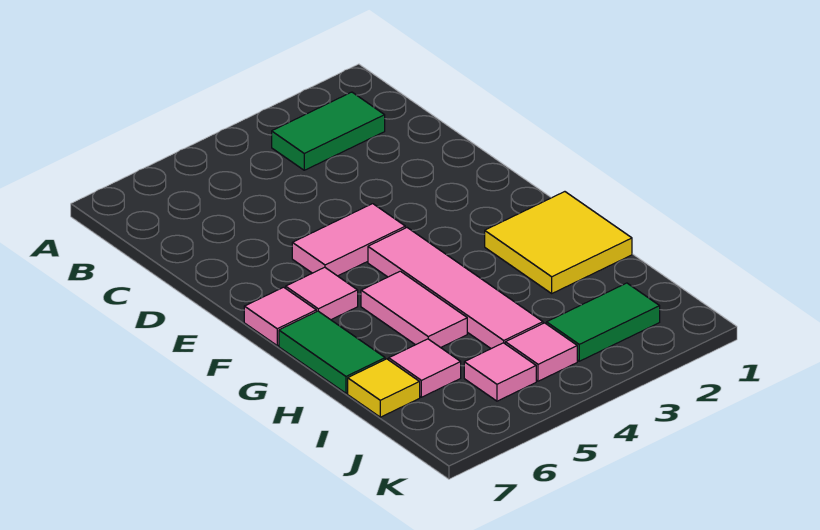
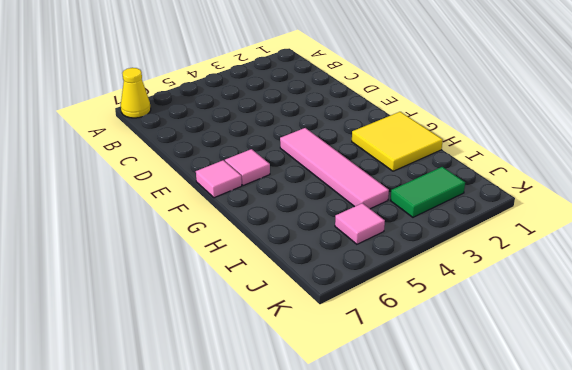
yellow 1x1 cone [121,68,151,118] -> none
none -> green 1x2 tile [272,92,385,170]
none -> pink 1x2 tile [292,204,405,276]
none -> pink 1x2 tile [361,271,467,348]

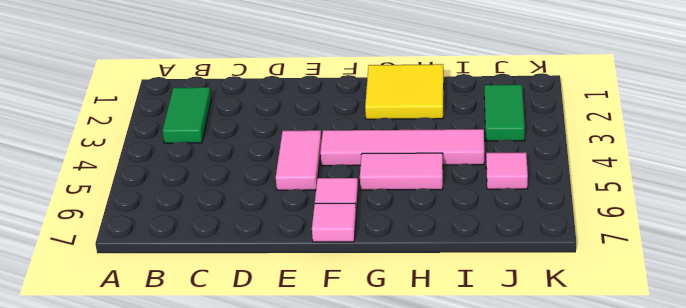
none -> green 1x2 tile [279,311,385,393]
none -> pink 1x1 tile [389,339,461,397]
none -> yellow 1x1 tile [348,359,420,417]

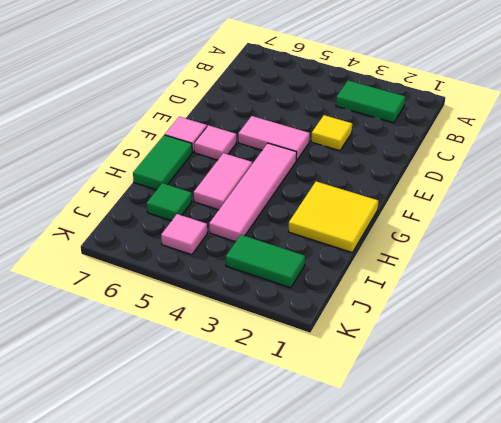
yellow 1x1 tile [311,115,352,151] -> yellow 1x1 tile moved to [348,359,420,417]
green 1x1 tile [147,183,192,221] -> pink 1x1 tile [389,339,461,397]
none -> pink 1x1 tile [505,323,577,381]

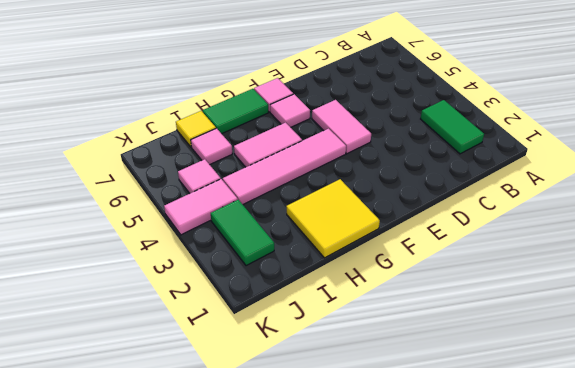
pink 1x2 tile [164,179,238,235] -> pink 1x1 tile [505,323,577,381]

